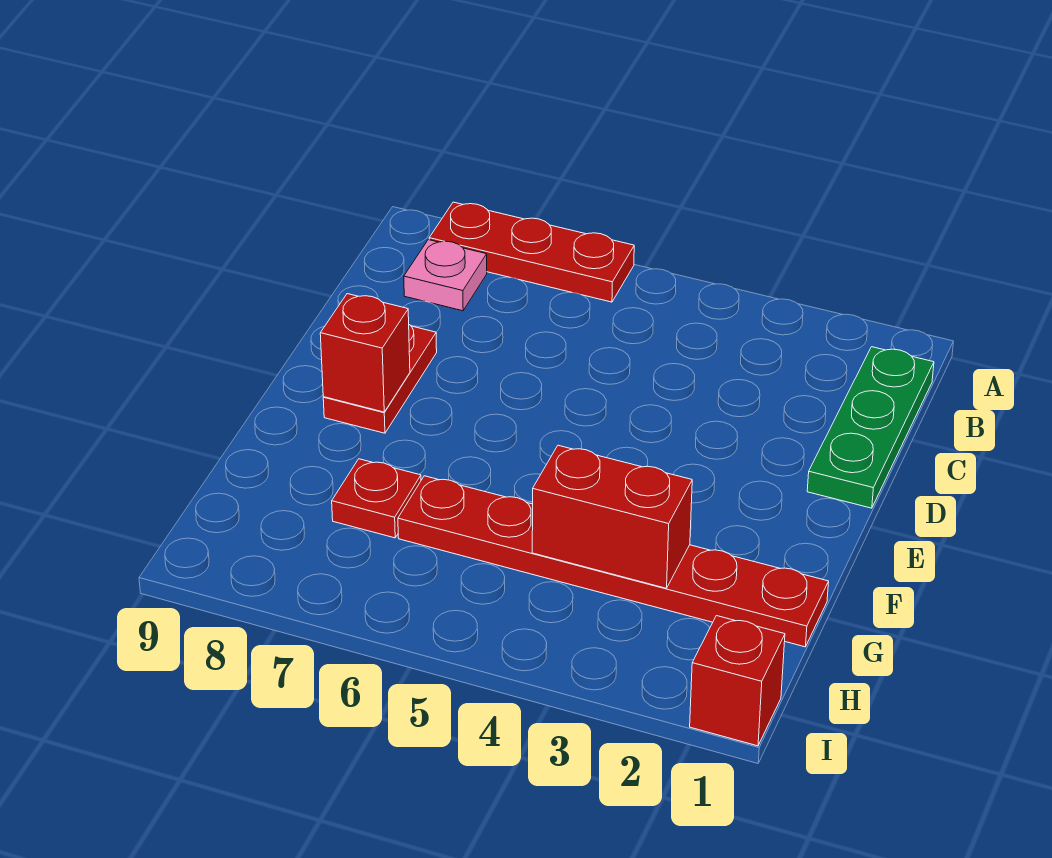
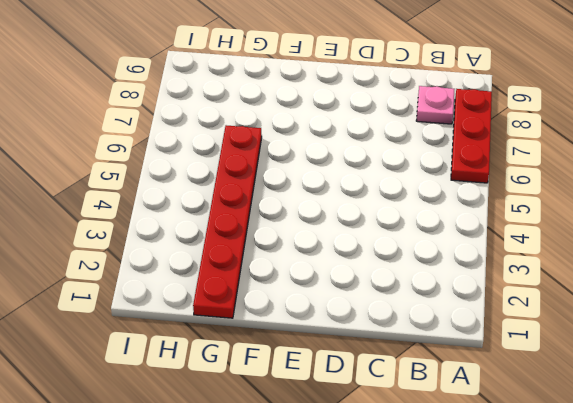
none -> green 1x3 plate [807,347,934,508]
none -> red 1x2 plate [323,325,437,433]

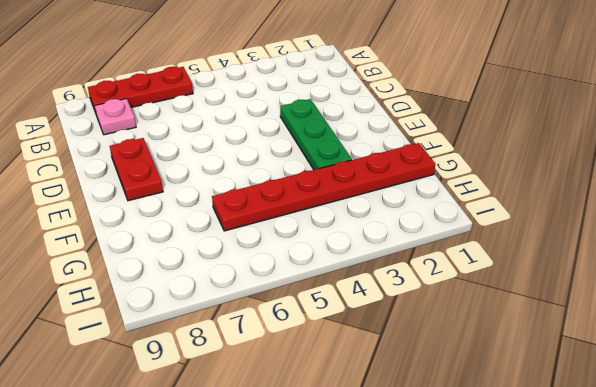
green 1x3 plate [280,99,352,170] -> green 1x3 plate moved to [807,347,934,508]
none -> red 1x1 plate [332,459,421,538]
none -> red 1x1 brick [690,616,785,746]

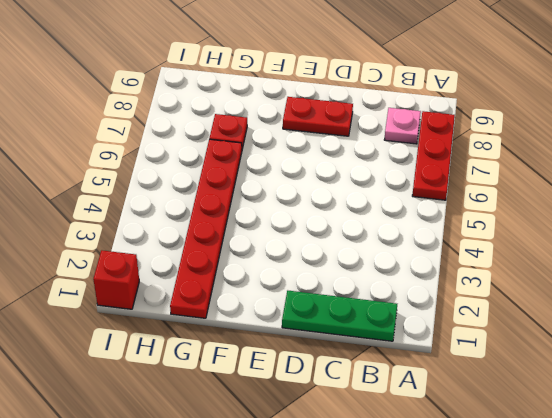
none -> red 1x1 brick [320,294,410,412]
none -> red 1x2 brick [532,445,692,588]

